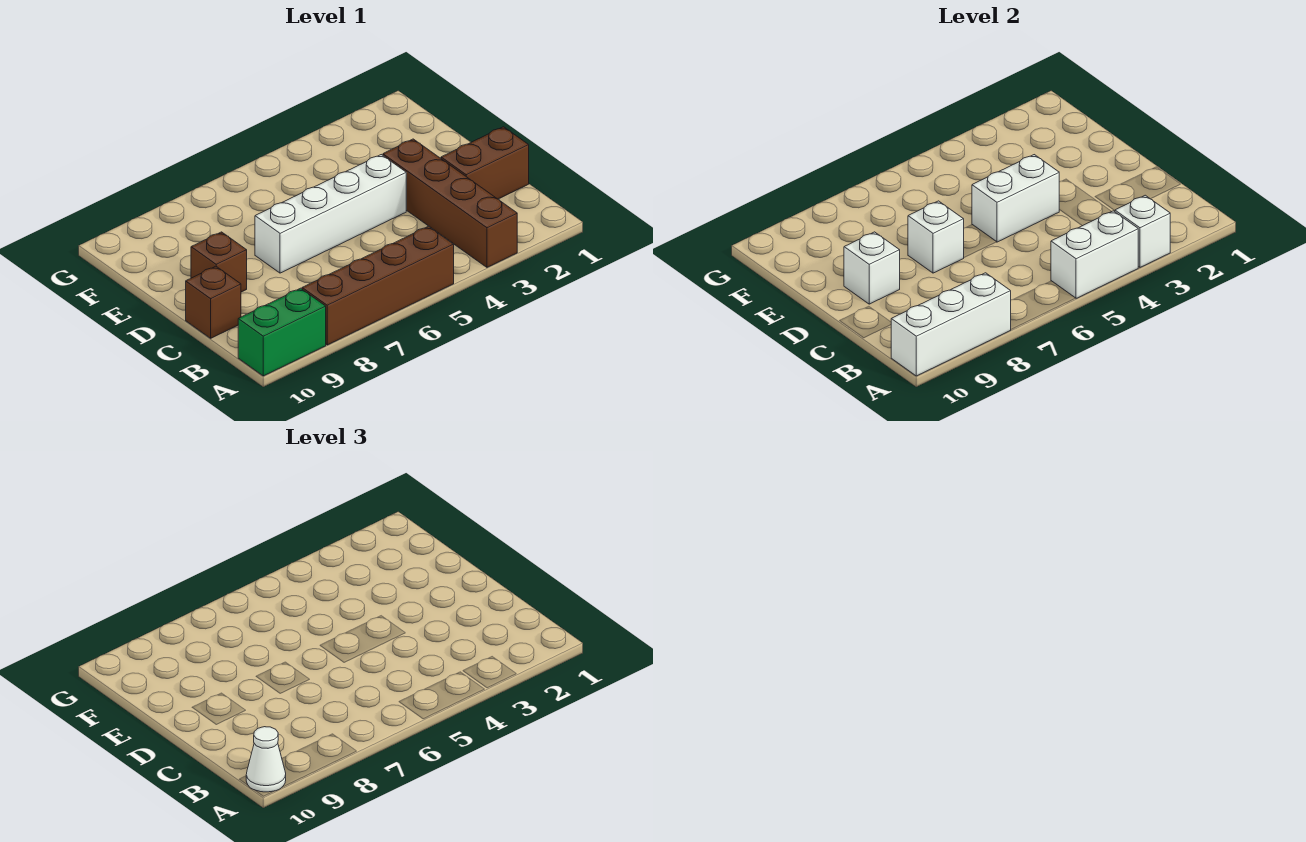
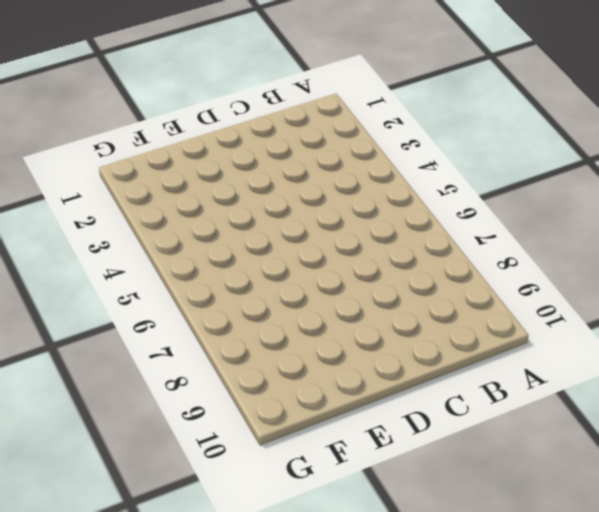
none -> brown 1x4 brick [383,139,517,267]
none -> brown 1x4 brick [302,226,454,345]
none -> green 1x2 brick [238,288,326,376]

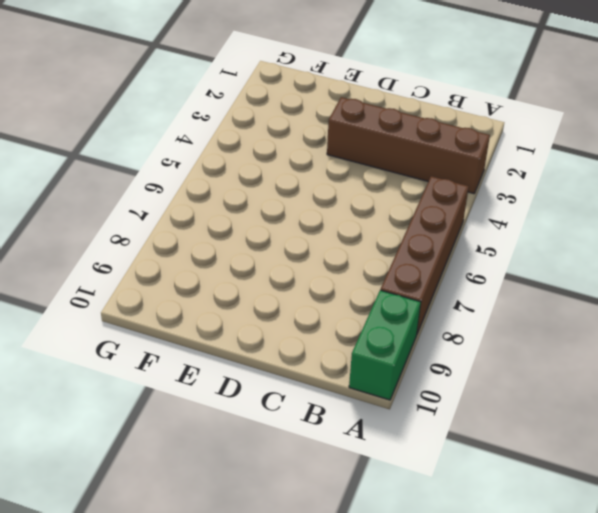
none -> brown 1x2 brick [441,127,529,199]
none -> brown 1x1 brick [186,266,241,338]
none -> white 1x4 brick [255,155,406,273]

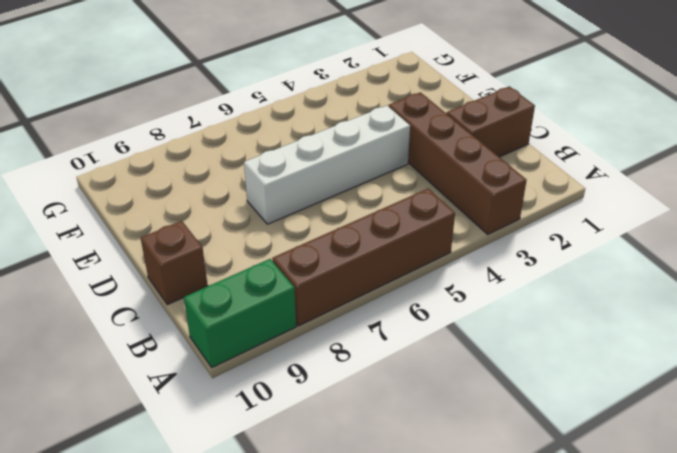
none -> brown 1x1 brick [191,232,247,292]
none -> white 1x1 brick [1115,195,1170,267]
none -> white 1x2 brick [1051,211,1138,298]

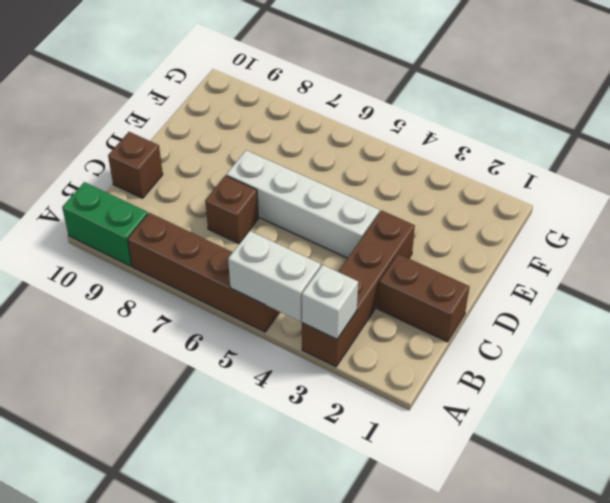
brown 1x1 brick [205,176,258,244] -> brown 1x1 brick moved to [191,232,247,292]
none -> white 1x3 brick [891,273,1011,376]
none -> white 1x2 brick [972,155,1059,242]
none -> white 1x1 brick [908,201,964,273]

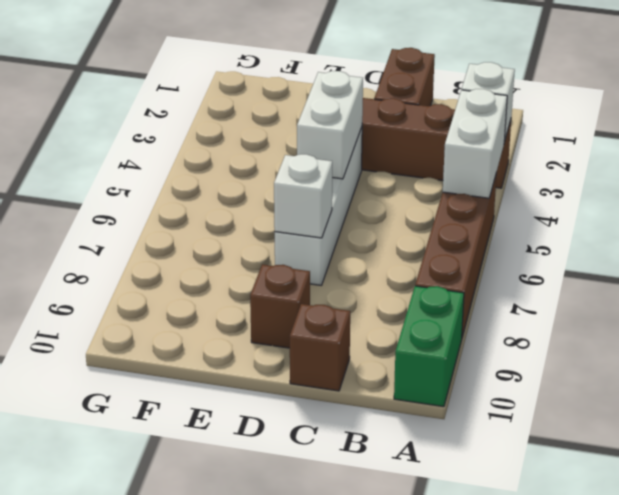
none -> white 1x3 brick [891,273,1011,376]
none -> white 1x1 brick [844,232,900,304]
none -> white 1x1 cone [246,727,286,792]

